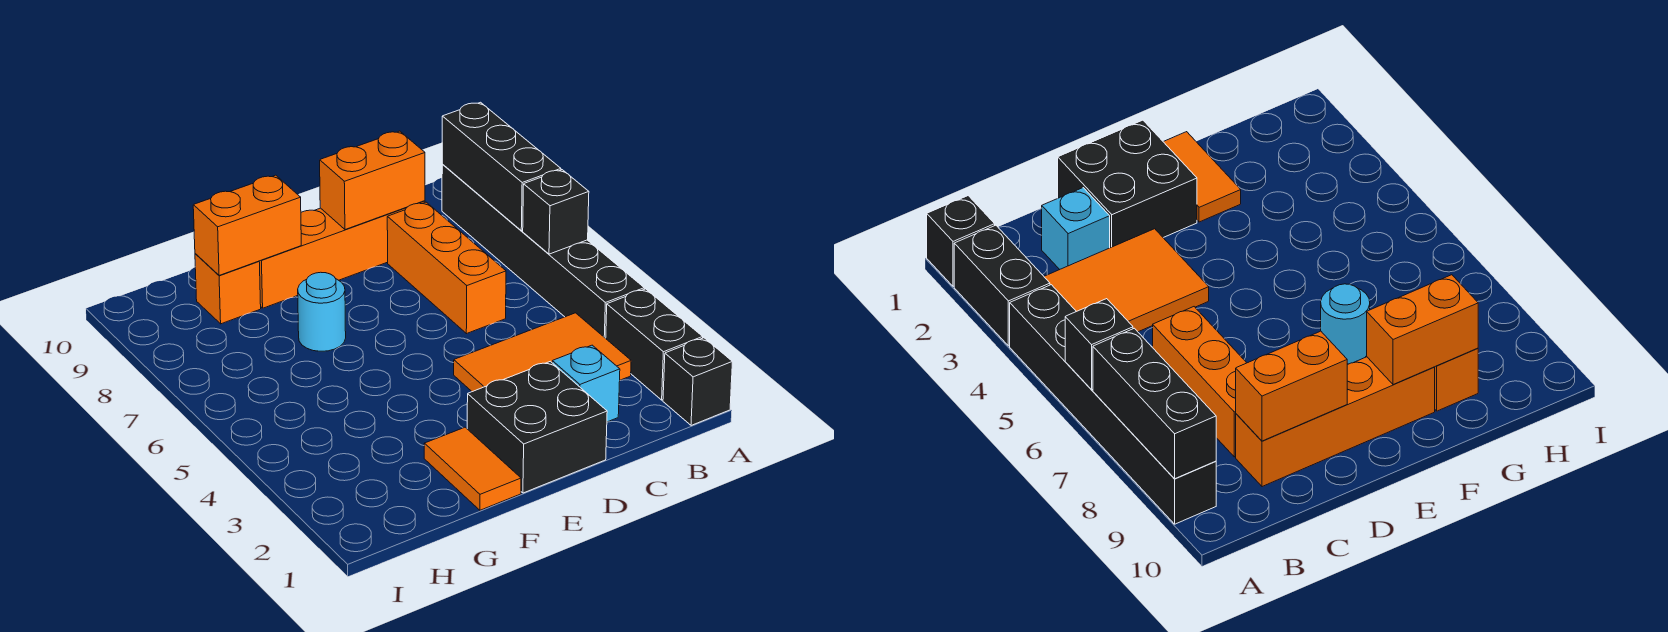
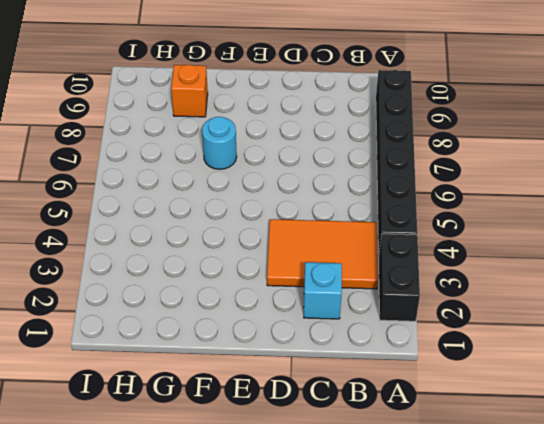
none -> black 1x1 brick [663,338,732,425]
none -> orange 1x3 brick [387,202,506,334]
none -> orange 1x4 brick [259,201,425,308]

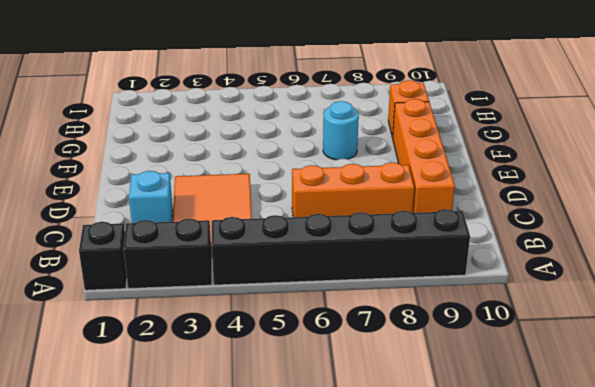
none -> black 2x2 brick [467,361,607,493]
none -> orange 1x2 tile [424,427,521,510]
none -> black 1x1 brick [523,170,589,254]

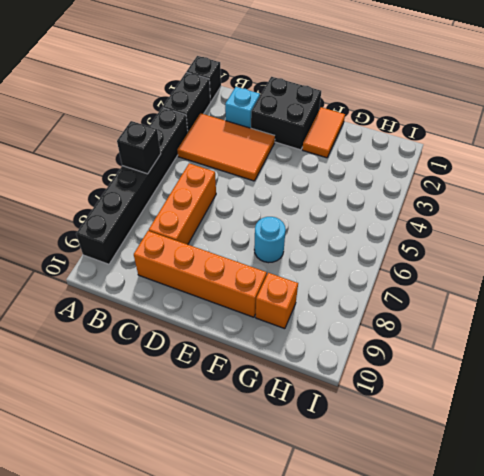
none -> black 1x3 brick [442,102,561,231]
none -> orange 1x2 brick [320,131,425,230]
none -> orange 1x2 brick [193,175,301,275]

